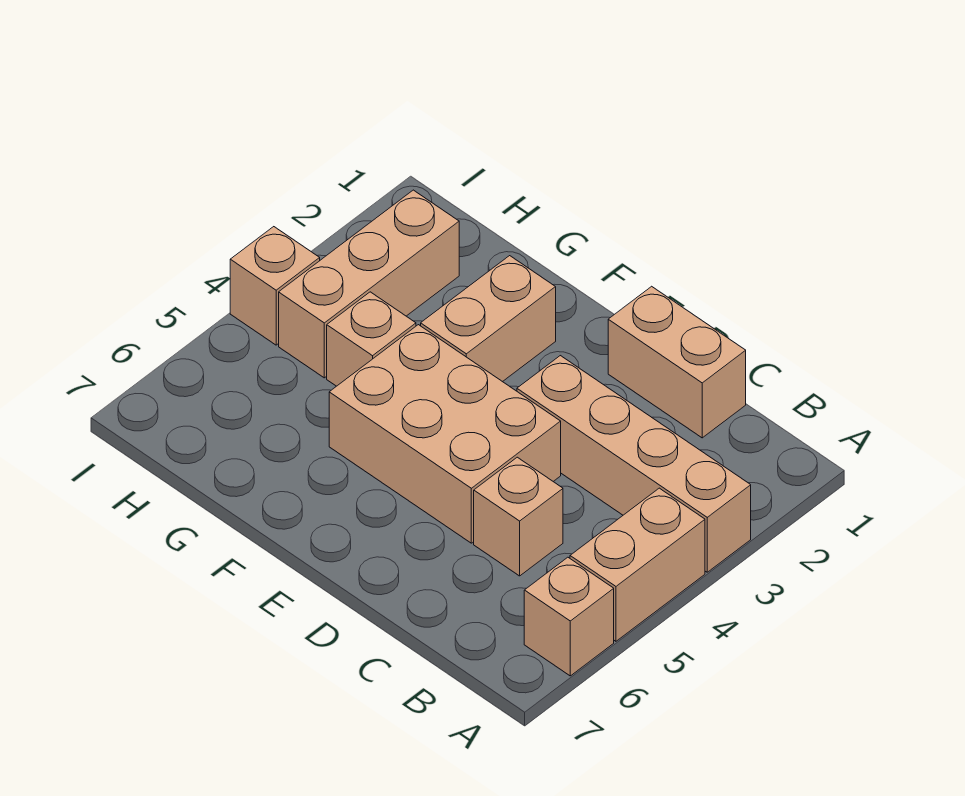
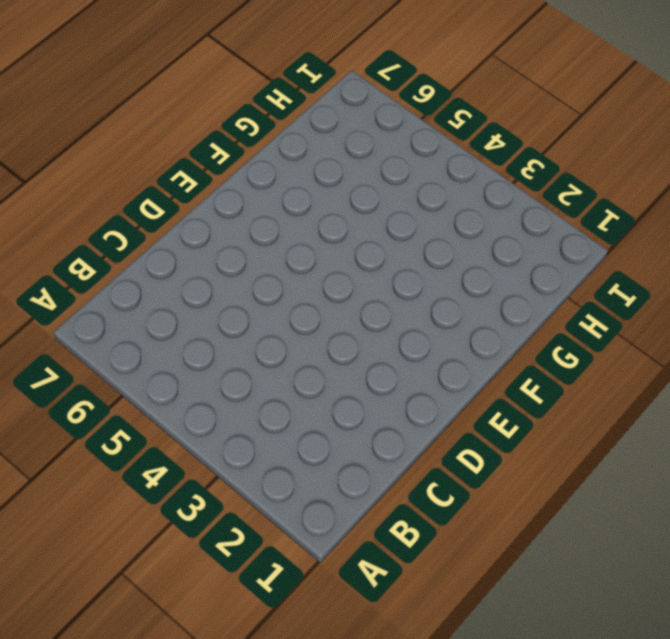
none -> tan 1x4 brick [517,356,751,572]
none -> tan 1x2 brick [570,488,705,641]

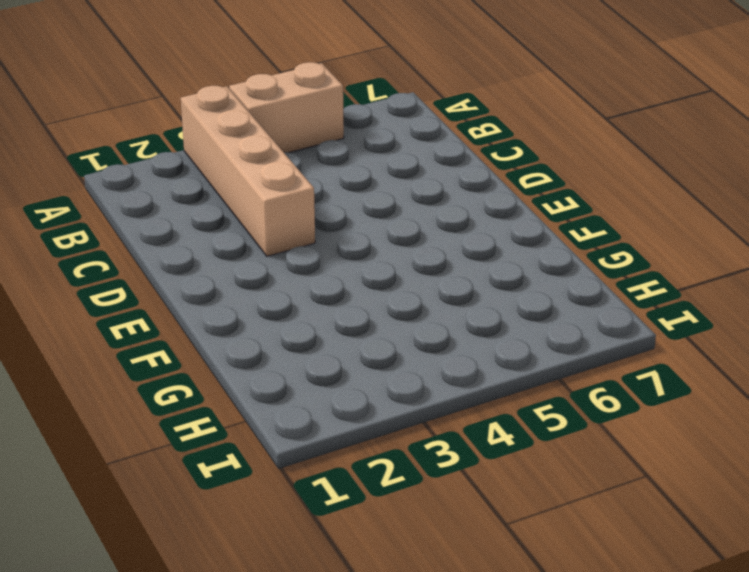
none -> tan 1x1 brick [524,557,614,676]
none -> tan 1x2 brick [608,286,746,438]

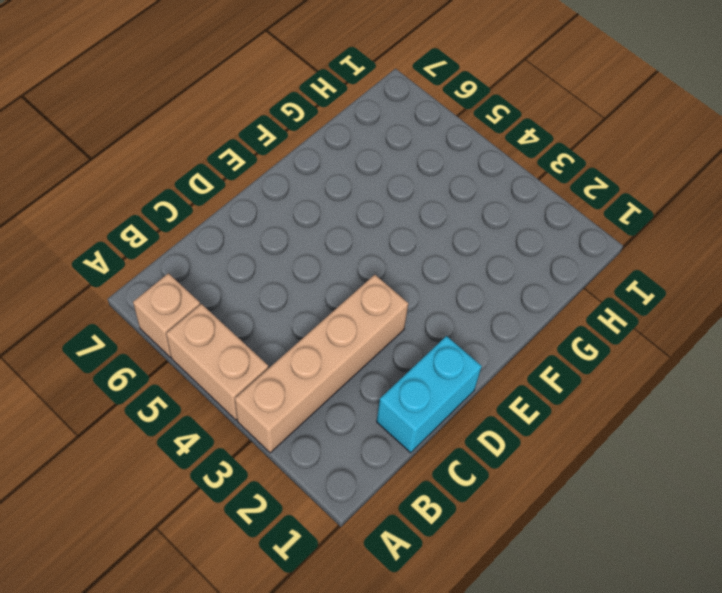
cyan 1x2 brick [377,336,482,453] -> tan 1x2 brick [608,286,746,438]
none -> tan 1x1 brick [474,457,563,576]
none -> tan 2x3 brick [329,325,561,543]

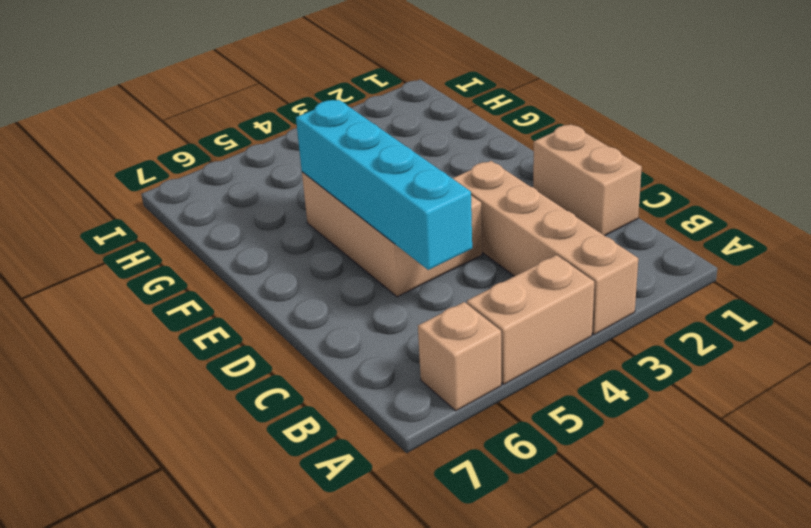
cyan 1x4 brick [296,100,472,270] -> none
none -> tan 1x1 brick [474,457,563,576]
none -> tan 1x2 brick [421,256,556,382]

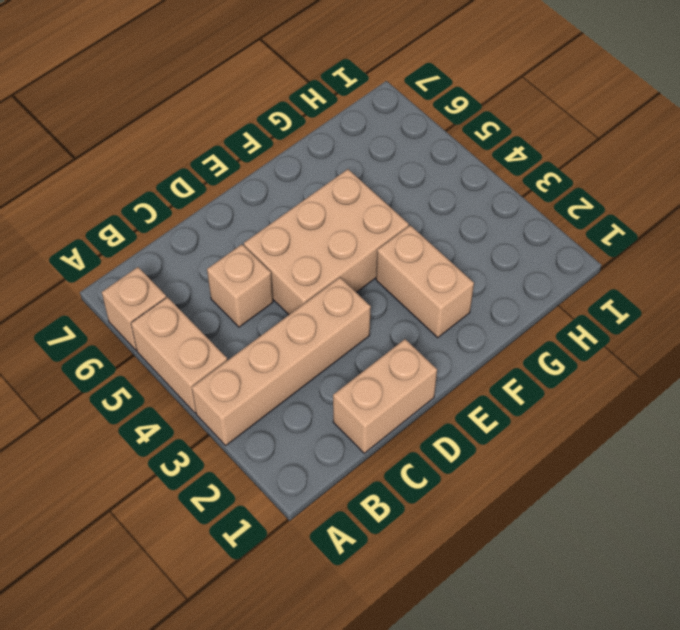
none -> tan 1x1 brick [327,292,416,386]
none -> tan 1x3 brick [279,190,459,378]

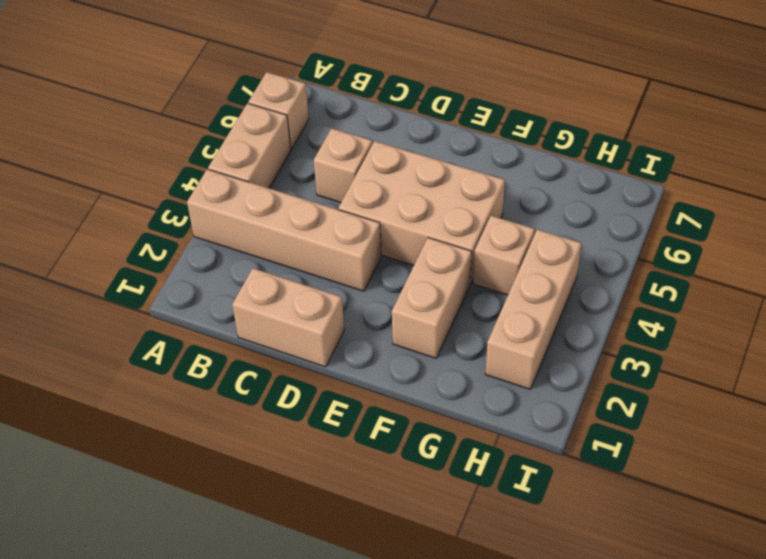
none -> tan 1x1 brick [230,227,320,345]

